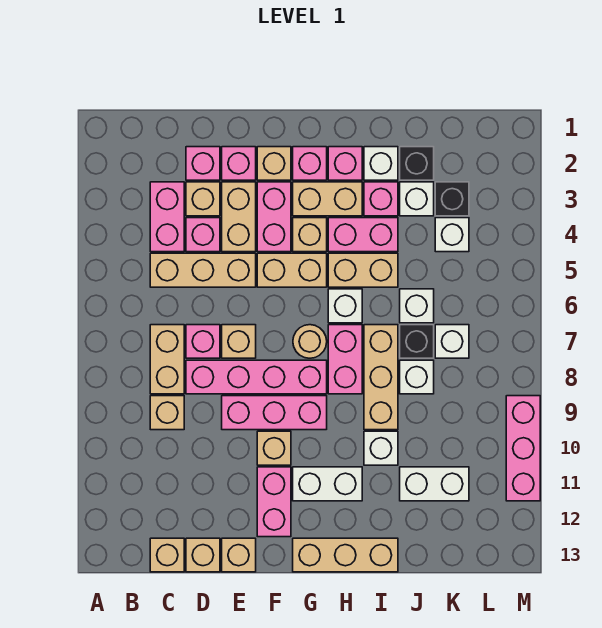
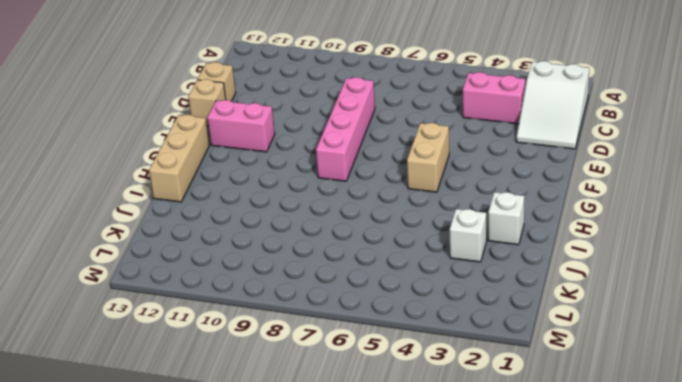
white 2x3 slope [516,61,589,149] -> pink 1x1 brick [186,147,220,180]
none -> tan 1x3 brick [150,253,256,287]
none -> tan 1x2 brick [150,325,184,394]
none -> tan 1x1 brick [150,396,184,430]
none -> tan 1x1 brick [150,538,184,572]

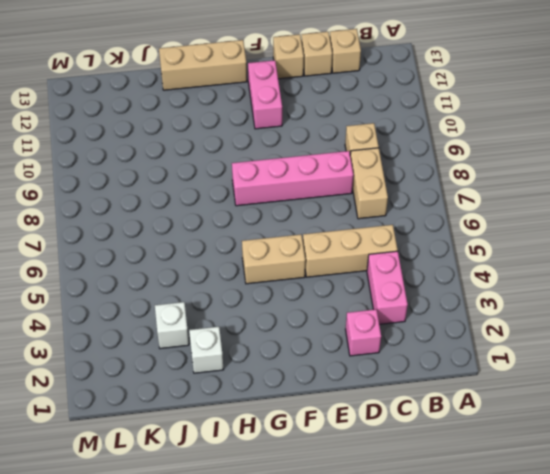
none -> tan 1x1 brick [186,182,220,216]
none -> pink 1x1 brick [186,218,220,252]
none -> pink 1x1 brick [186,325,220,358]
none -> pink 1x1 brick [222,147,256,180]

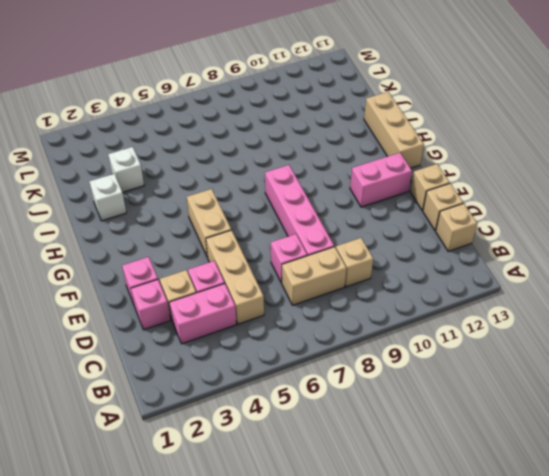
none -> tan 1x2 brick [222,182,256,252]
none -> tan 1x1 brick [222,325,256,358]
none -> pink 1x3 brick [222,396,327,430]
none -> tan 1x1 brick [257,147,291,180]

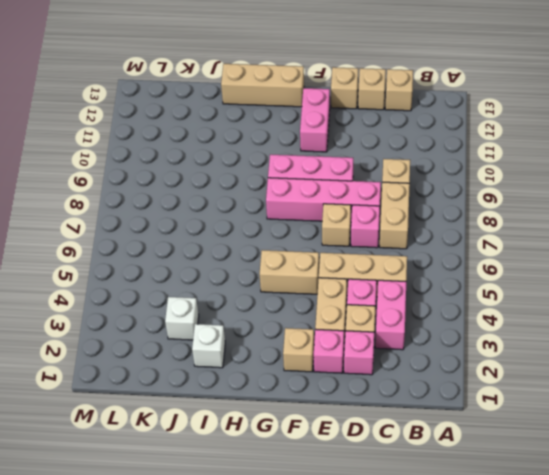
none -> pink 1x2 brick [257,182,291,252]
none -> tan 1x1 brick [257,431,291,465]
none -> pink 1x1 brick [293,147,327,180]
none -> tan 1x2 brick [293,182,362,216]

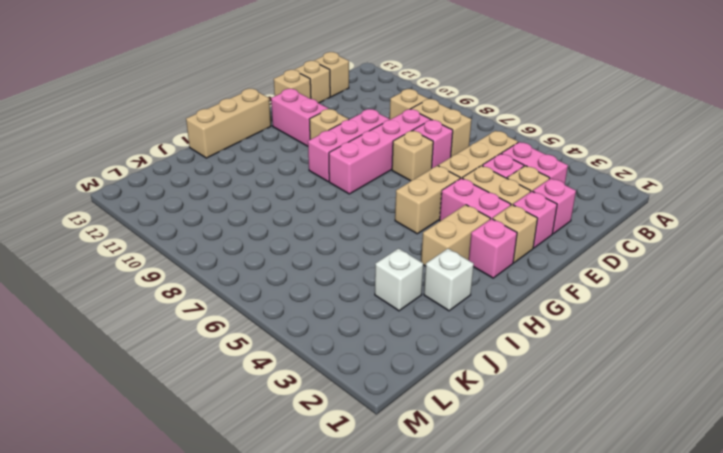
none -> tan 1x1 brick [293,218,327,252]
none -> tan 1x1 round brick [293,325,327,358]
none -> white 1x2 brick [293,467,362,501]
none -> pink 1x1 brick [328,147,362,180]

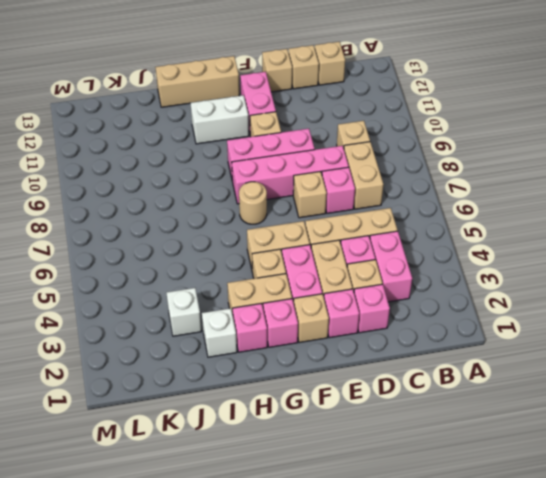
none -> pink 1x2 brick [328,218,398,252]
none -> tan 1x2 brick [328,253,398,287]
none -> white 1x1 brick [328,289,362,323]
none -> pink 1x2 brick [328,325,362,394]

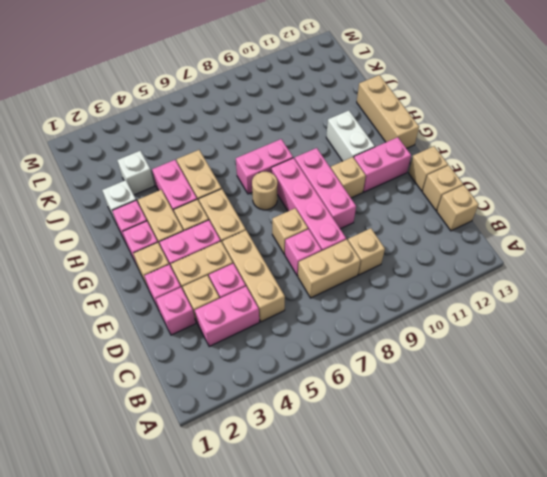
none -> white 1x1 brick [328,289,362,323]
none -> pink 1x1 brick [364,182,398,216]
none -> tan 1x3 brick [364,325,398,430]
none -> white 1x1 brick [364,431,398,465]

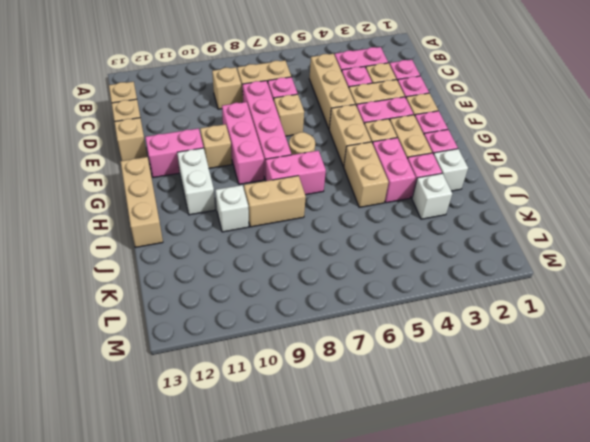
tan 1x2 brick [244,176,306,227] -> tan 1x3 brick [364,325,398,430]
none -> white 1x1 brick [328,289,362,323]
none -> black 1x1 brick [400,147,434,180]
none -> white 1x1 brick [400,289,434,323]
none -> black 1x1 brick [400,325,434,358]

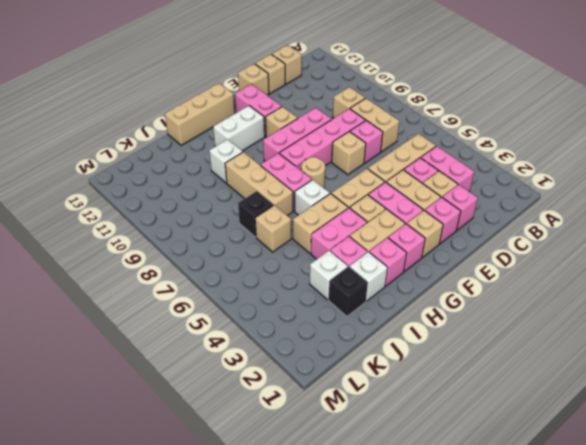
tan 1x1 brick [255,205,291,252] -> white 1x1 brick [400,289,434,323]
none -> white 1x1 brick [400,360,434,394]
none -> white 1x2 brick [400,467,469,501]
none -> black 1x1 brick [435,182,469,216]
none -> white 1x1 brick [435,218,469,252]

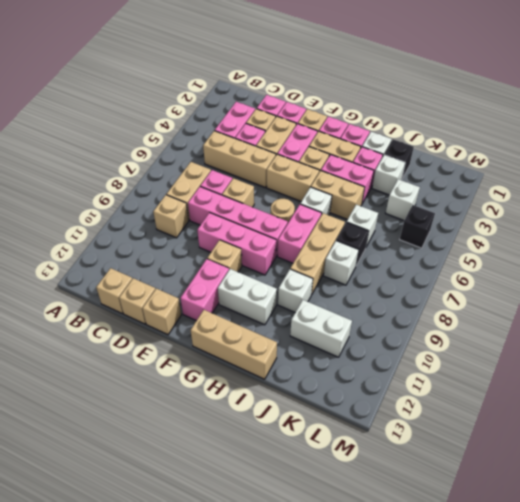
black 1x1 brick [400,205,435,248] -> black 1x1 brick moved to [435,182,469,216]
none -> white 1x1 brick [435,325,469,358]
none -> pink 1x3 brick [506,396,540,501]

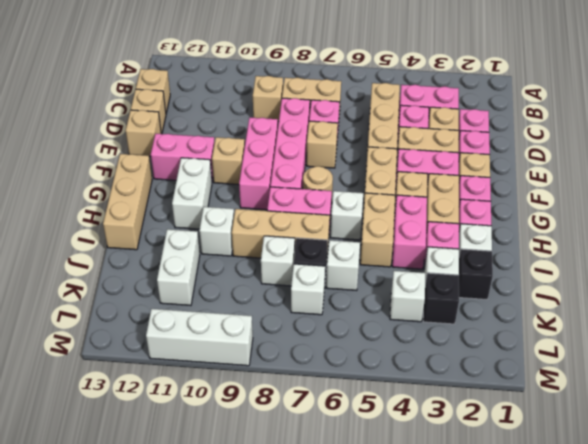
white 1x3 brick [146,309,253,366] -> pink 1x3 brick [506,396,540,501]

